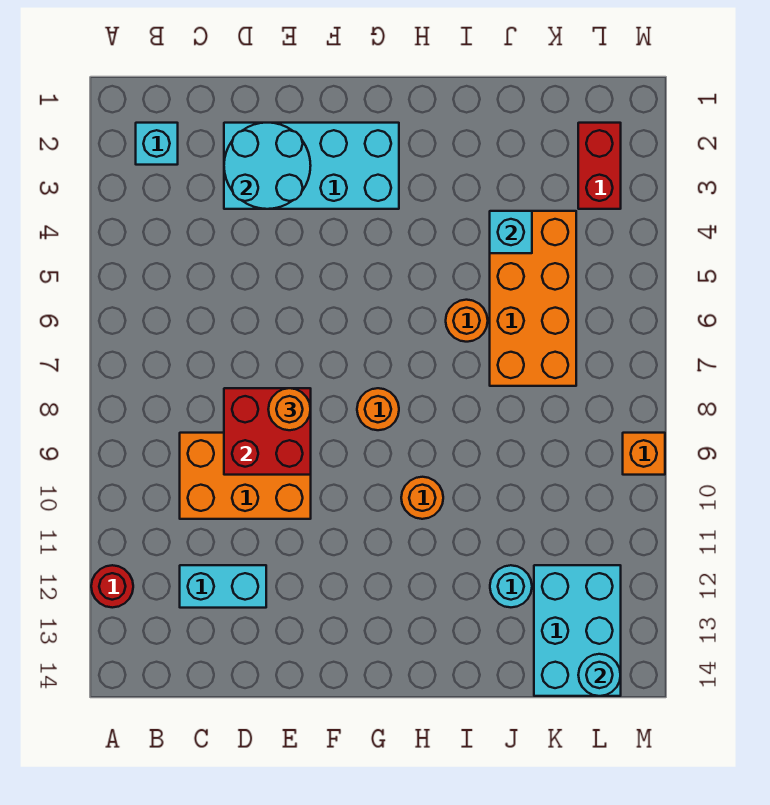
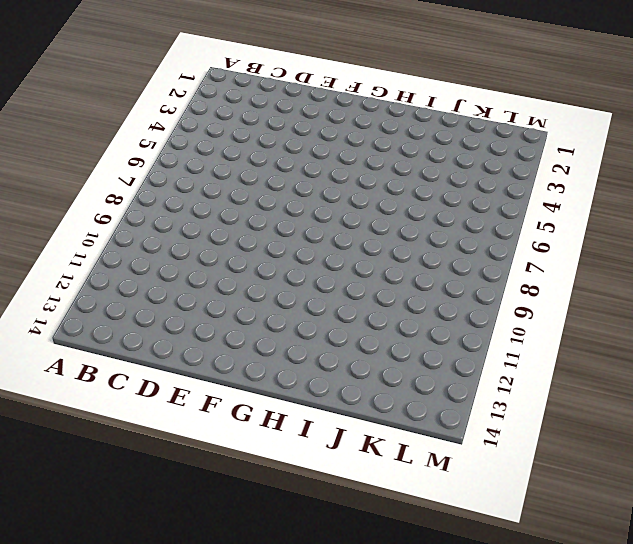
none -> red 1x1 round brick [91,565,133,608]
none -> cyan 1x1 brick [136,123,178,165]
none -> orange 2x3 brick [180,433,311,519]

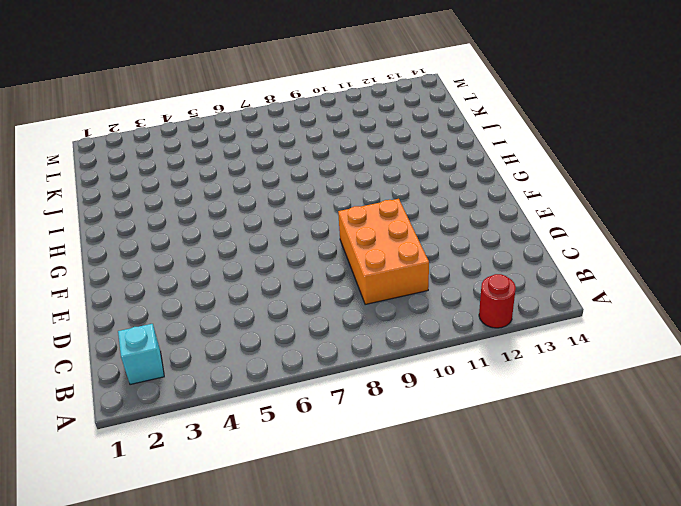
none -> cyan 1x2 brick [180,565,266,608]
none -> cyan 2x4 brick [224,123,399,209]
none -> orange 1x1 round brick [357,388,399,430]

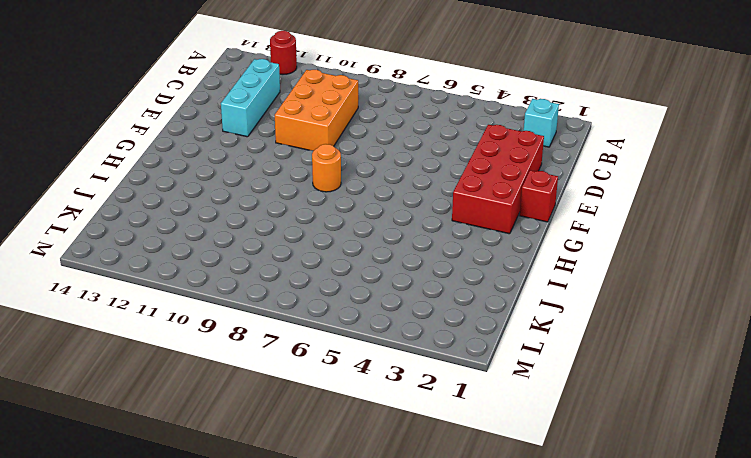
cyan 1x3 brick [221,59,280,137] -> cyan 1x2 brick [180,565,266,608]
red 2x4 brick [452,125,544,234] -> cyan 2x4 brick [224,123,399,209]
red 1x1 brick [520,170,558,222] -> none
none -> orange 1x1 round brick [401,477,443,519]
none -> orange 1x1 round brick [446,300,488,342]
none -> orange 2x4 brick [490,211,576,386]

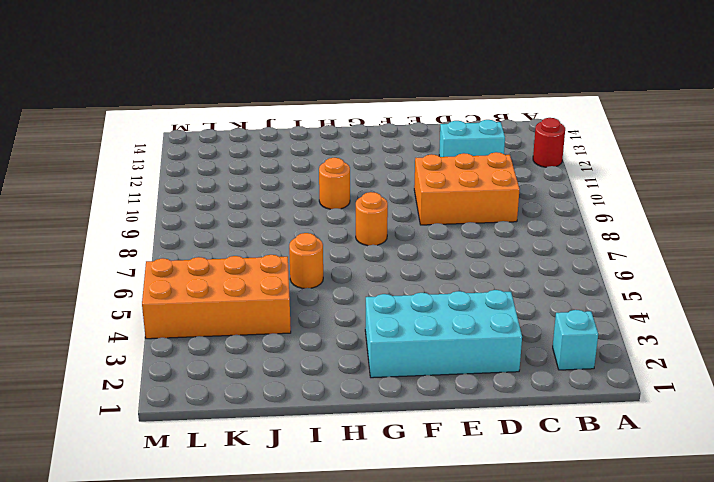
orange 2x4 brick [142,255,291,339] -> orange 2x4 brick turned to [490,211,576,386]
none -> cyan 1x1 round brick [490,565,532,607]
none -> cyan 2x3 brick [534,565,621,696]
none -> red 1x2 brick [578,123,621,209]

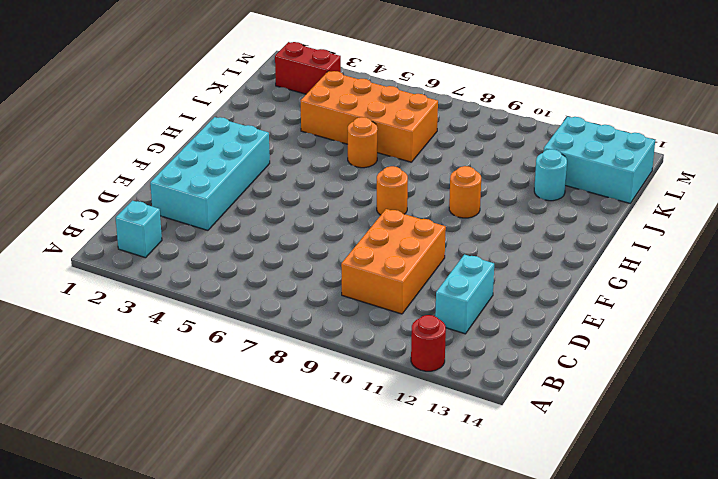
none -> orange 1x1 brick [623,433,665,475]
none -> cyan 2x2 round brick [224,123,311,209]
none -> red 2x2 brick [224,388,311,475]

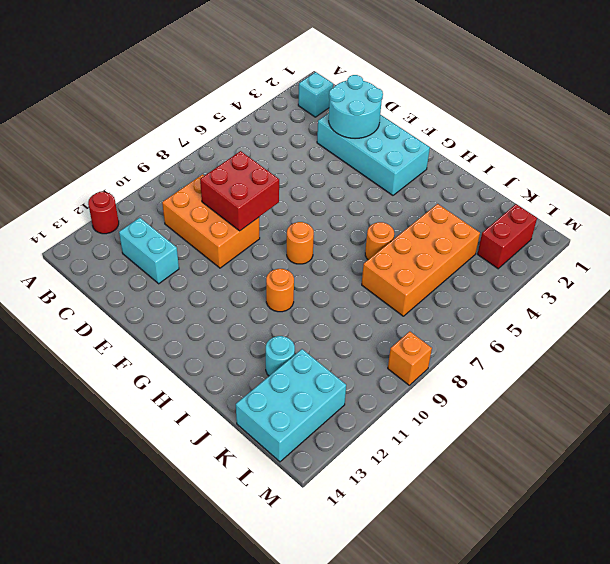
none -> cyan 1x1 brick [490,211,532,253]
none -> cyan 1x1 round brick [578,654,621,696]
none -> orange 1x1 round brick [268,388,311,430]

